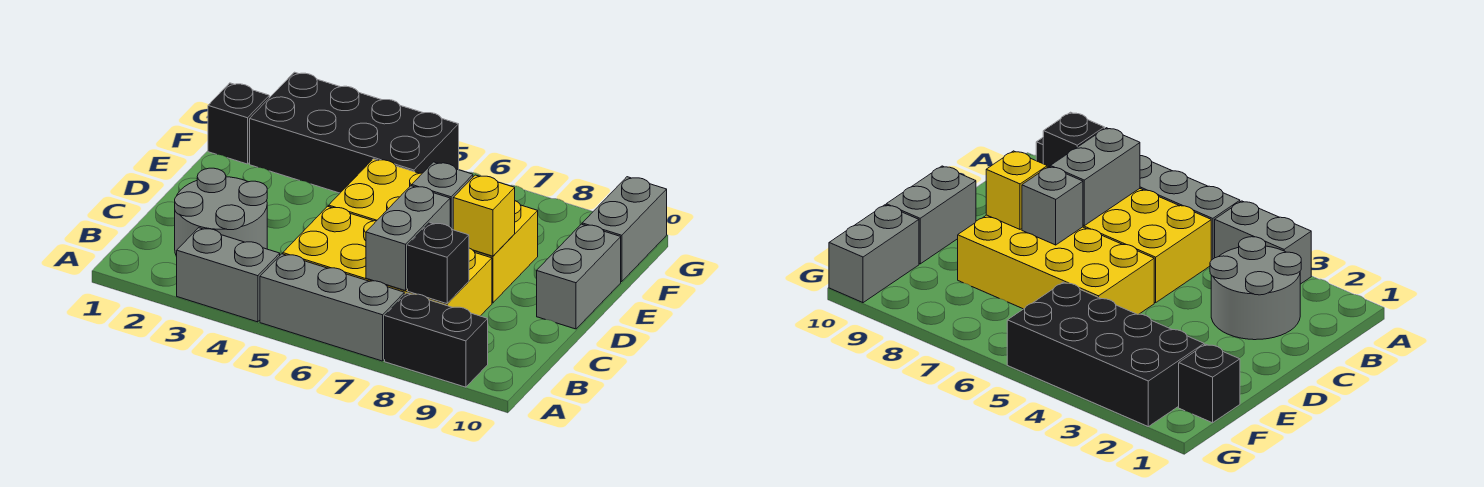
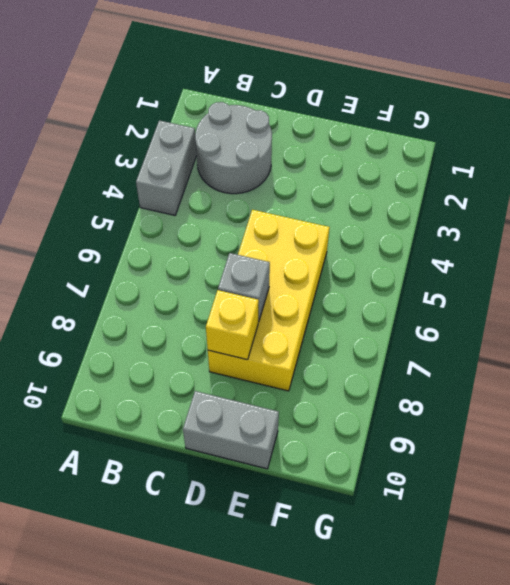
none -> grey 1x3 brick [260,254,404,361]
none -> black 1x2 brick [385,293,488,387]
none -> yellow 2x4 brick [283,206,492,316]

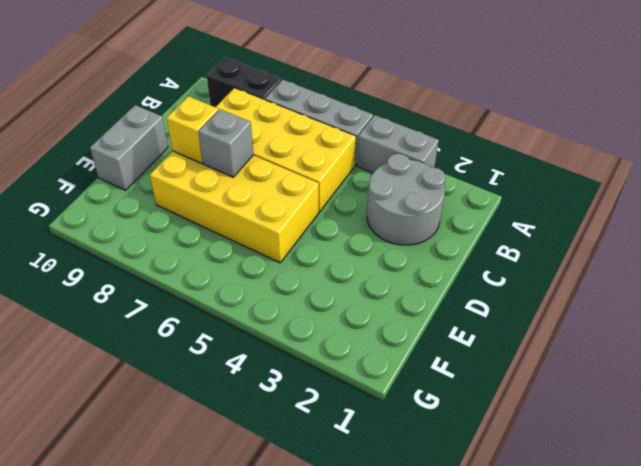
none -> black 1x1 brick [208,83,269,164]
none -> black 2x4 brick [250,72,459,193]
none -> grey 1x2 brick [582,177,667,282]

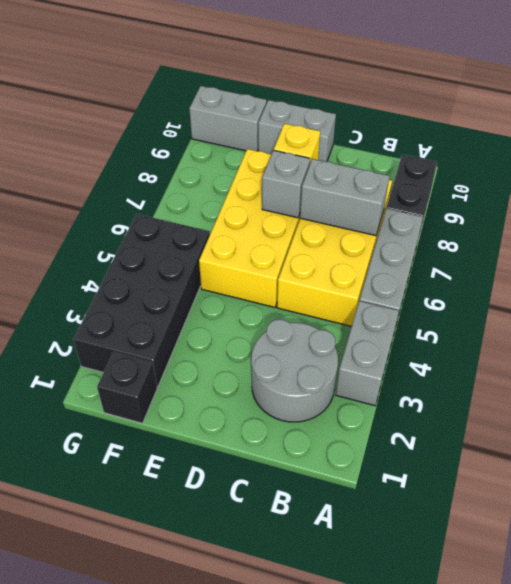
none -> black 1x1 brick [408,223,469,304]

